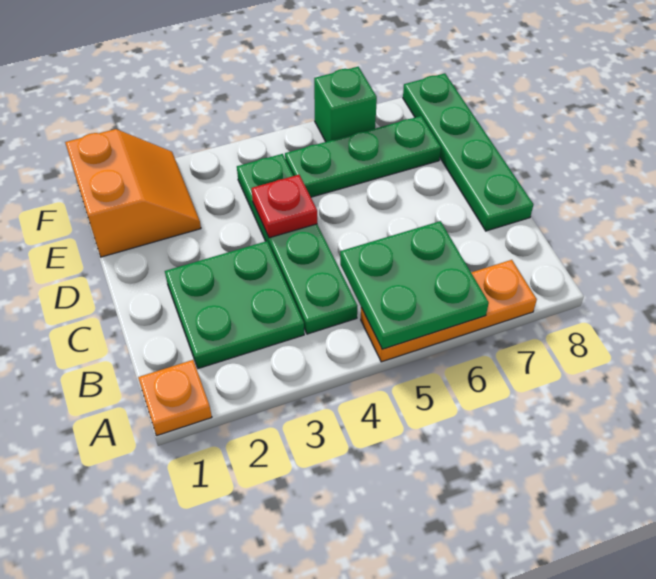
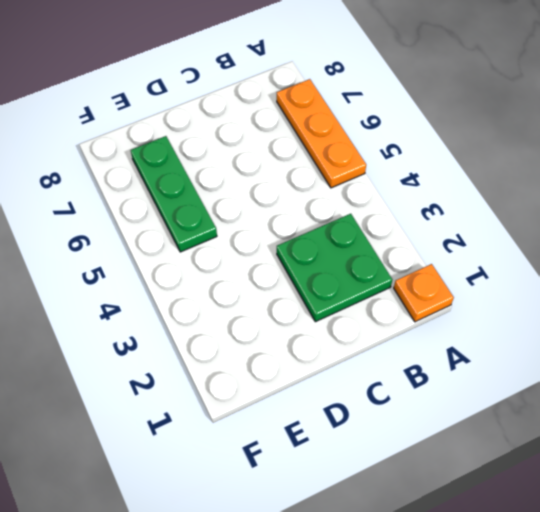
none -> green 1x4 plate [237,154,357,334]
none -> green 1x4 plate [403,73,533,231]

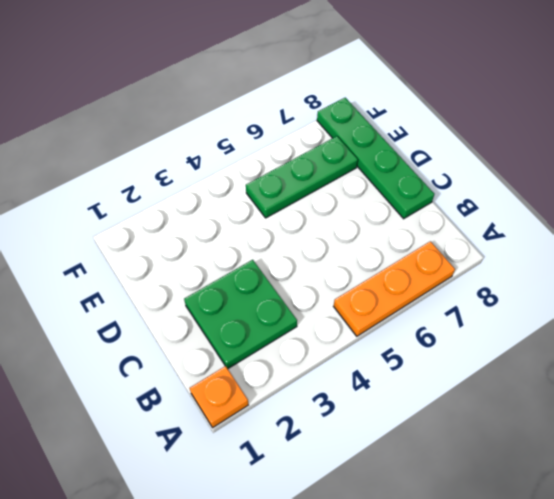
none -> green 1x4 plate [237,154,357,334]
none -> orange 2x2 slope [65,129,201,257]

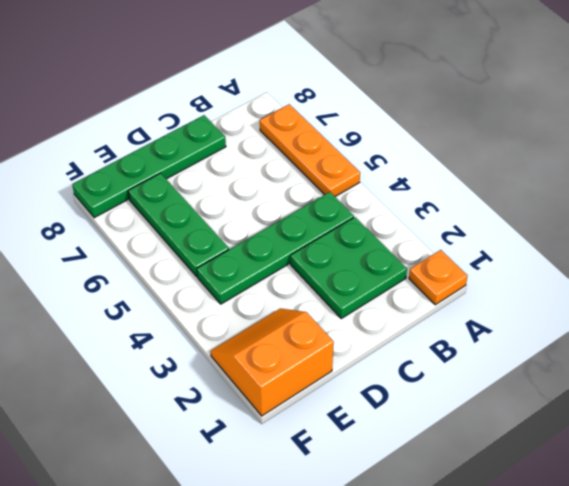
none -> green 1x1 brick [314,67,377,142]
none -> green 2x2 plate [340,221,489,349]

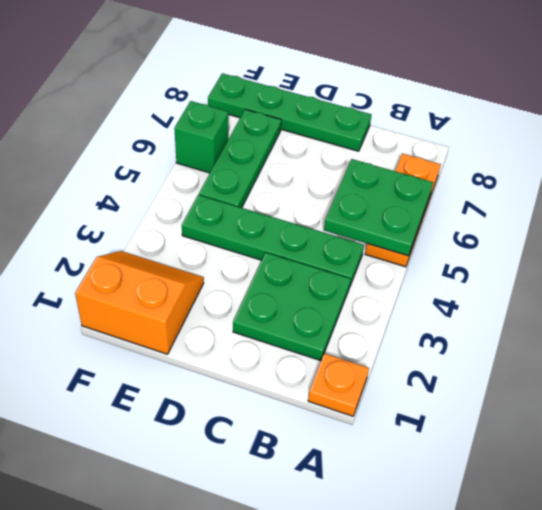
none -> red 1x1 plate [252,175,317,238]

